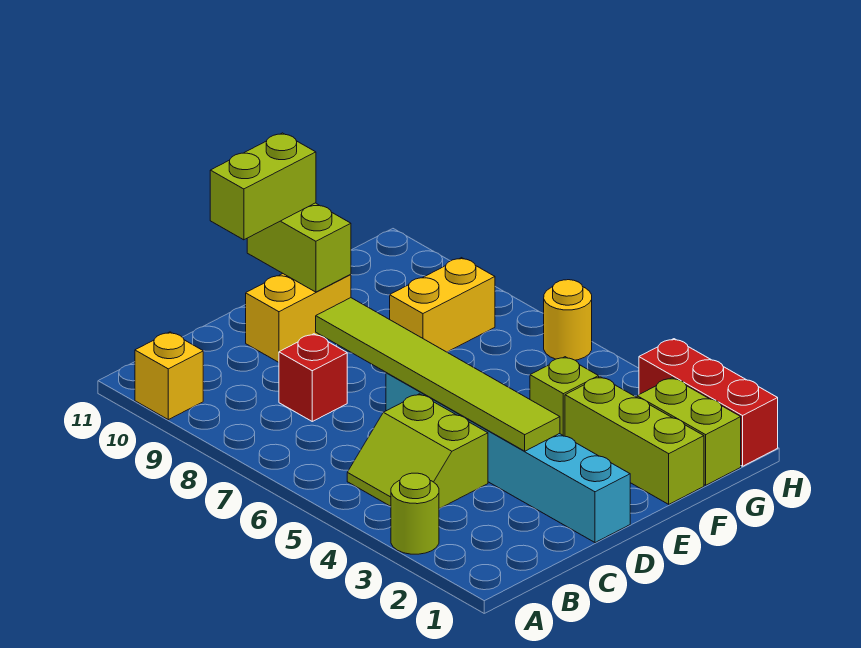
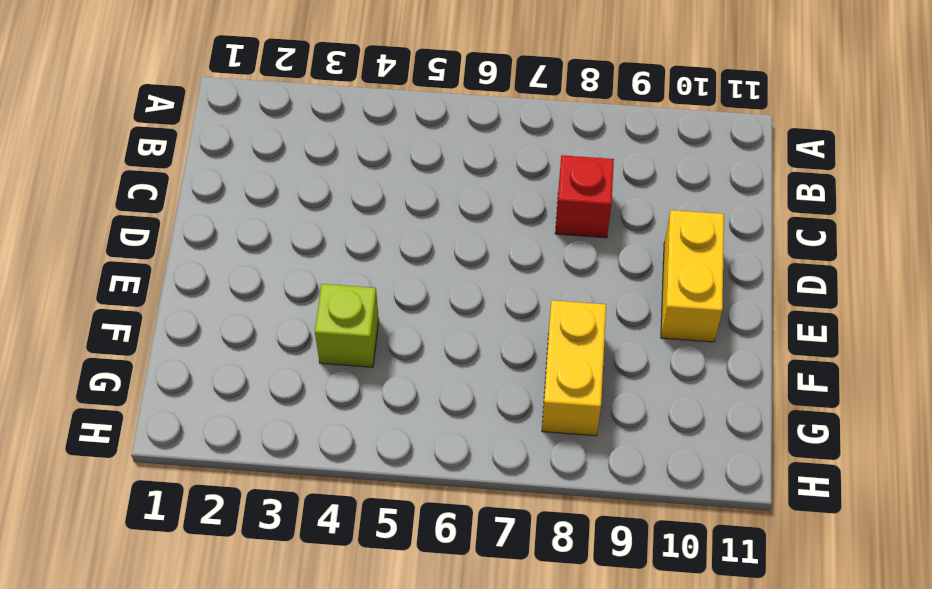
none -> lime 1x1 round brick [391,473,439,554]
none -> yellow 1x1 brick [135,332,203,420]
none -> lime 2x2 slope [347,394,488,509]

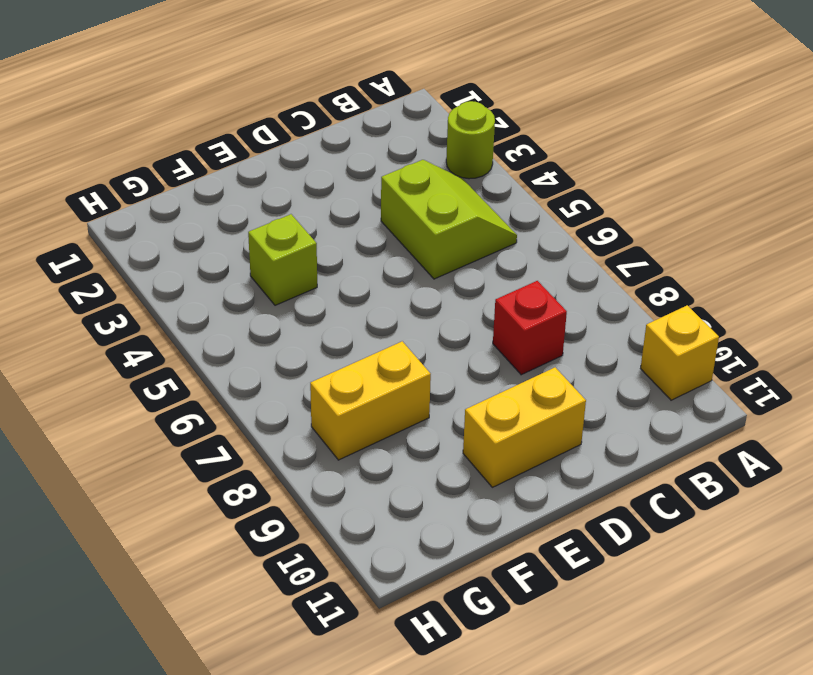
none -> cyan 1x6 brick [386,373,630,543]
none -> lime 1x3 brick [565,377,704,504]
none -> lime 1x2 brick [637,378,741,485]

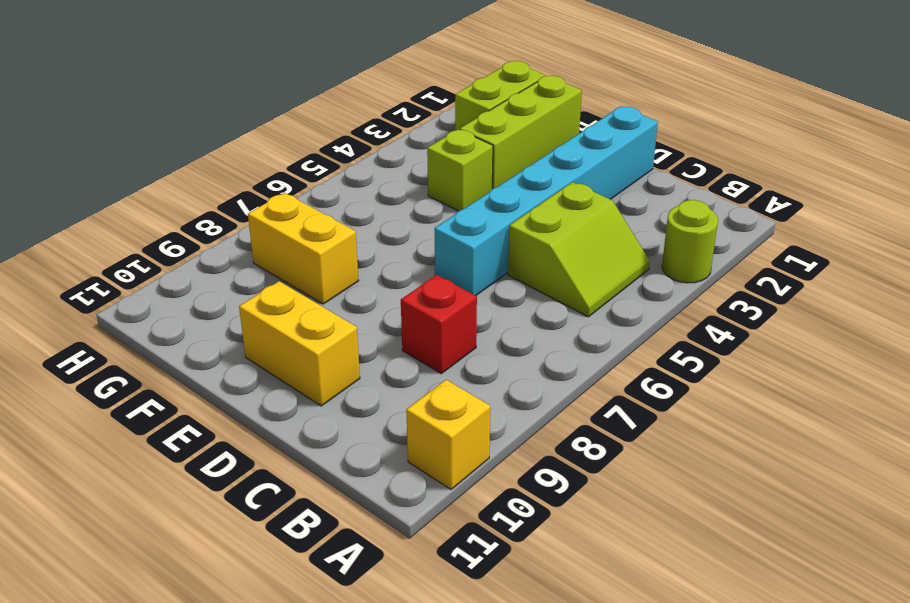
none -> red 1x3 brick [639,339,778,466]
none -> yellow 1x1 round brick [544,280,592,360]
none -> lime 1x6 tile [316,298,560,451]

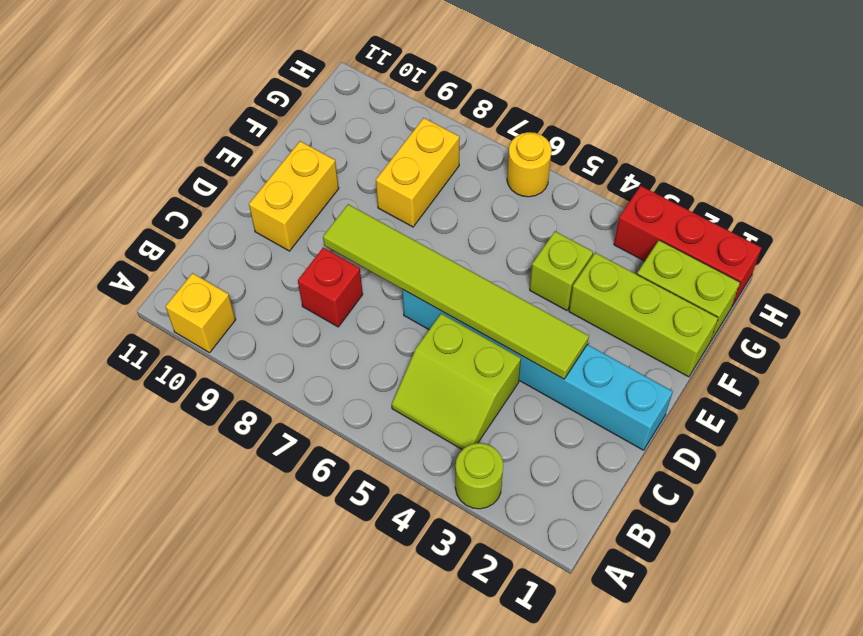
none -> lime 1x2 brick [247,203,351,292]
none -> lime 1x2 brick [210,133,316,240]

